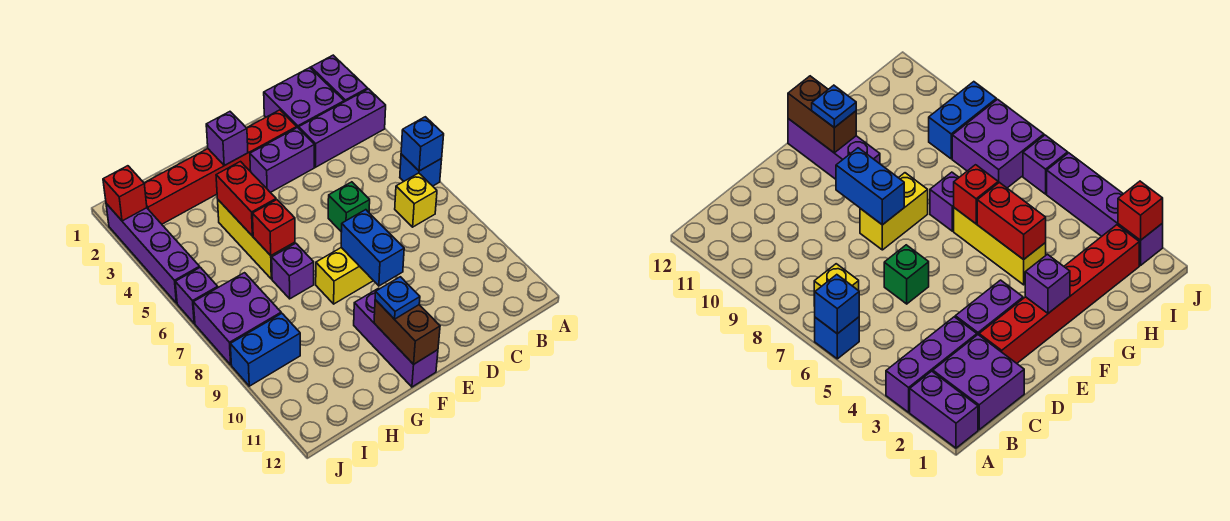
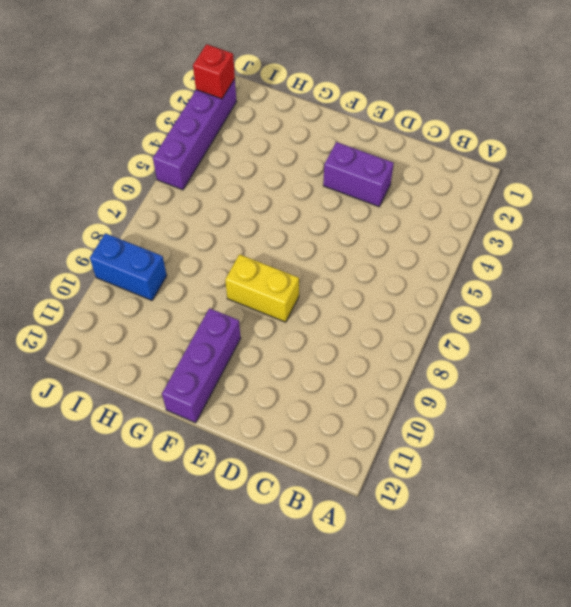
none -> purple 1x2 brick [311,55,368,102]
none -> purple 1x3 brick [299,89,386,167]
none -> blue 1x1 brick [400,154,442,186]

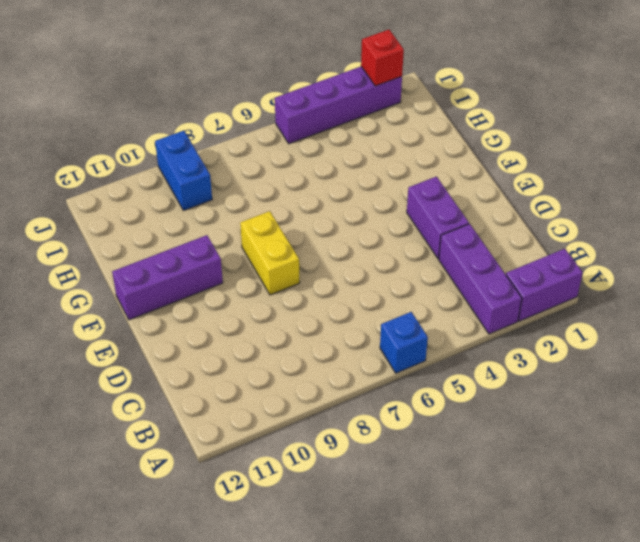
none -> purple 2x2 brick [264,68,344,128]
none -> yellow 1x1 brick [395,173,437,227]
none -> red 1x6 brick [144,110,297,224]

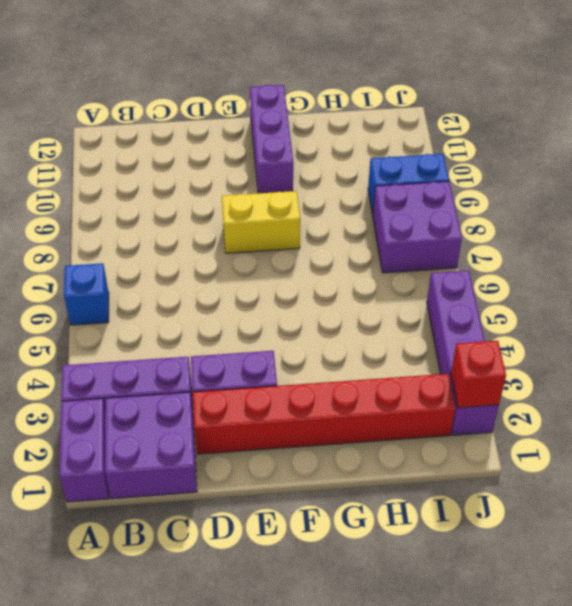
none -> yellow 1x1 brick [395,173,437,227]
none -> green 1x1 brick [328,182,370,232]
none -> yellow 1x3 brick [218,200,295,279]

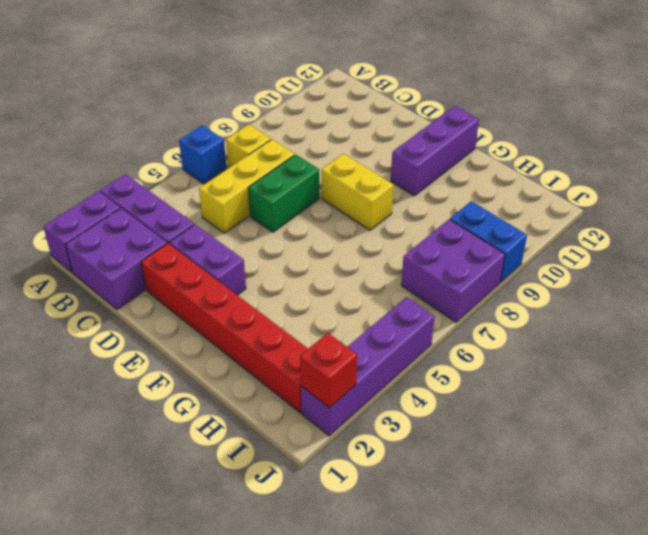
yellow 1x3 brick [199,139,295,233] -> yellow 1x3 brick moved to [218,200,295,279]
green 1x2 brick [248,155,319,232] -> green 1x1 brick [328,182,370,232]
none -> purple 1x1 brick [272,243,314,299]
none -> purple 1x1 brick [175,267,218,323]
none -> blue 1x1 brick [401,117,444,171]

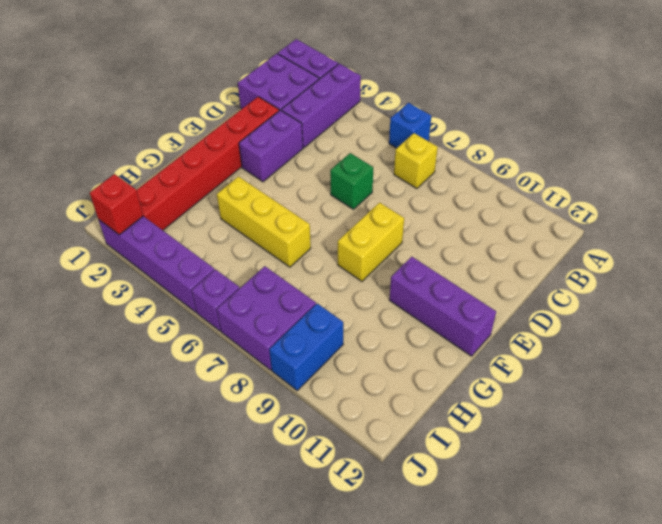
none -> purple 1x1 brick [272,243,314,299]
none -> blue 1x1 brick [401,117,444,171]
none -> blue 1x2 brick [341,210,404,286]

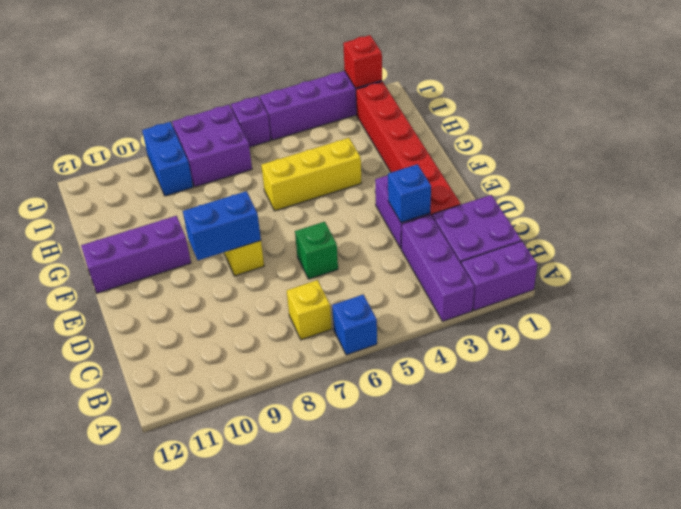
blue 1x1 brick [388,164,431,223] -> blue 1x1 brick moved to [401,117,444,171]
none -> purple 1x1 brick [272,243,314,299]
none -> purple 1x1 brick [206,112,248,165]
none -> brown 1x2 brick [374,300,440,364]

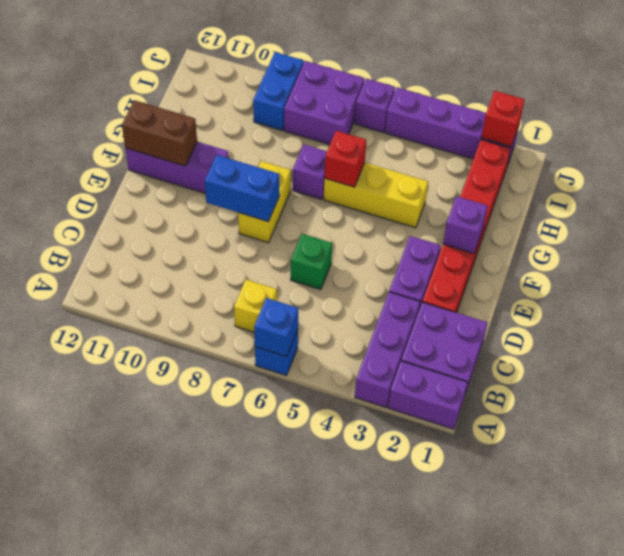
none -> red 1x2 brick [216,162,276,236]
none -> blue 1x1 plate [375,277,420,319]

